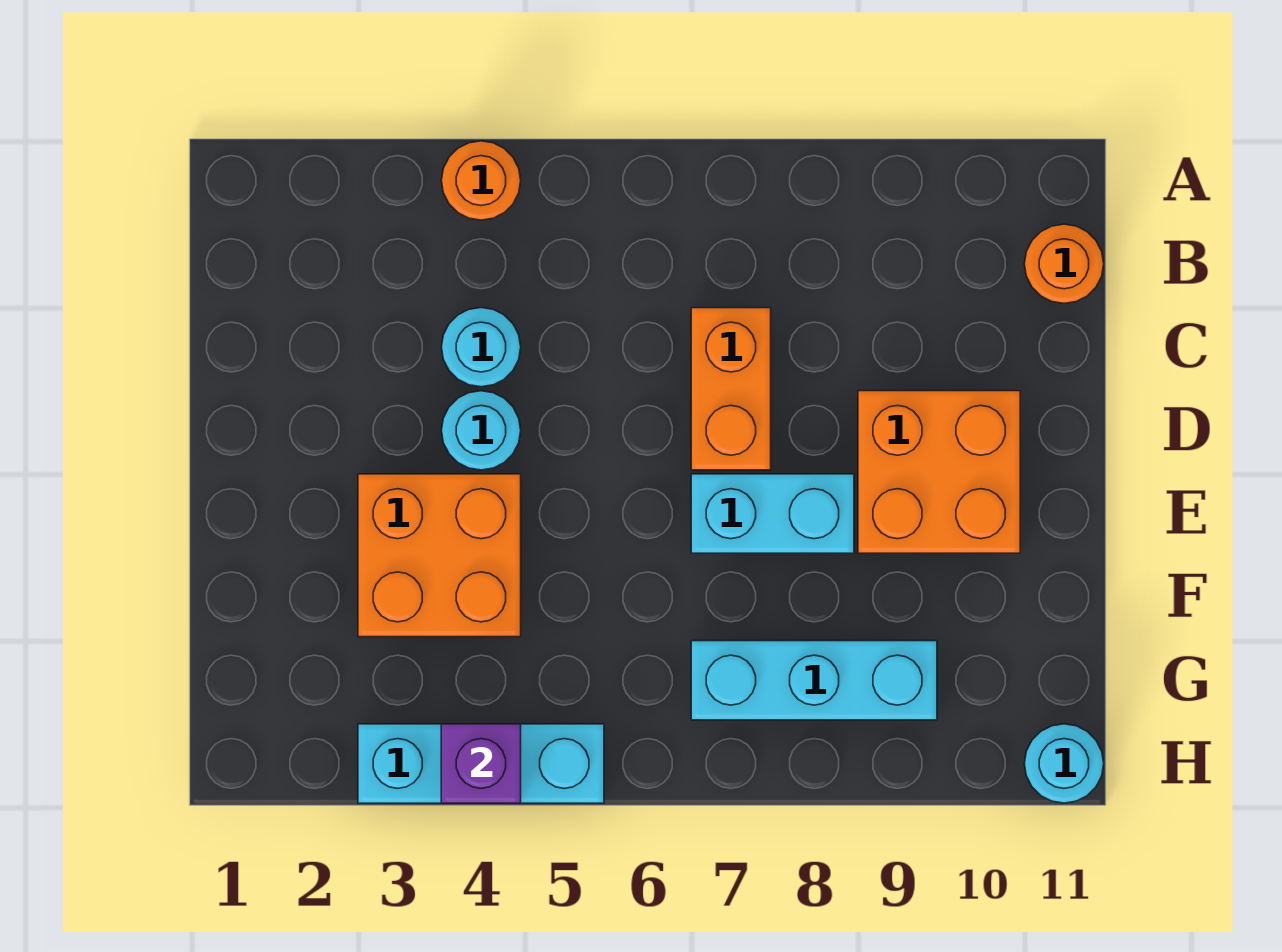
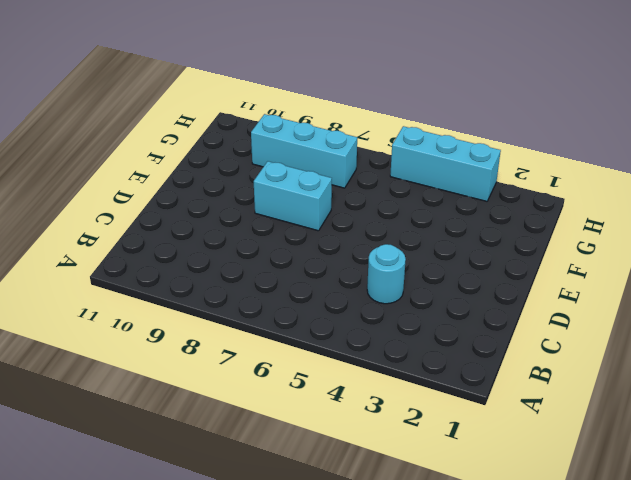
none -> orange 1x1 round brick [441,141,521,220]
none -> orange 1x1 round brick [1024,224,1104,303]
none -> orange 1x2 brick [691,308,771,470]

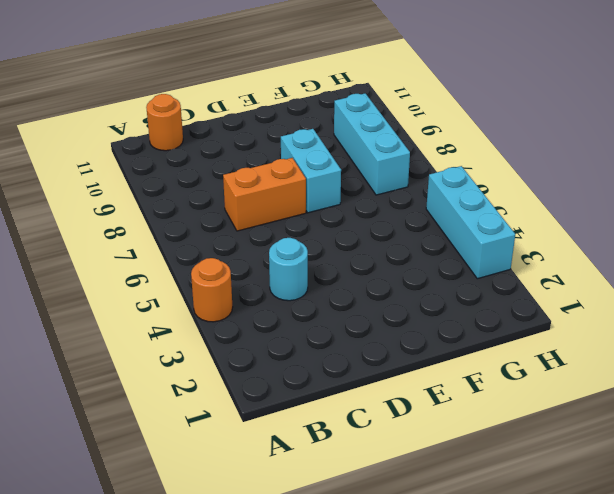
none -> cyan 1x1 round brick [441,391,521,470]
none -> orange 2x2 brick [858,391,1020,553]
none -> orange 2x2 brick [358,474,521,637]

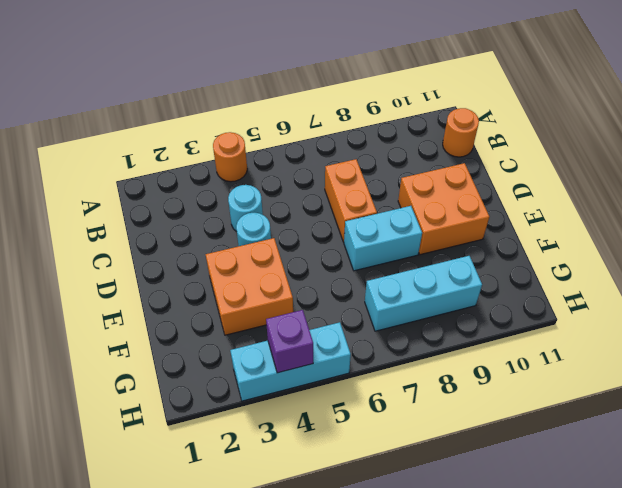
none -> cyan 1x1 round brick [1024,724,1104,803]

